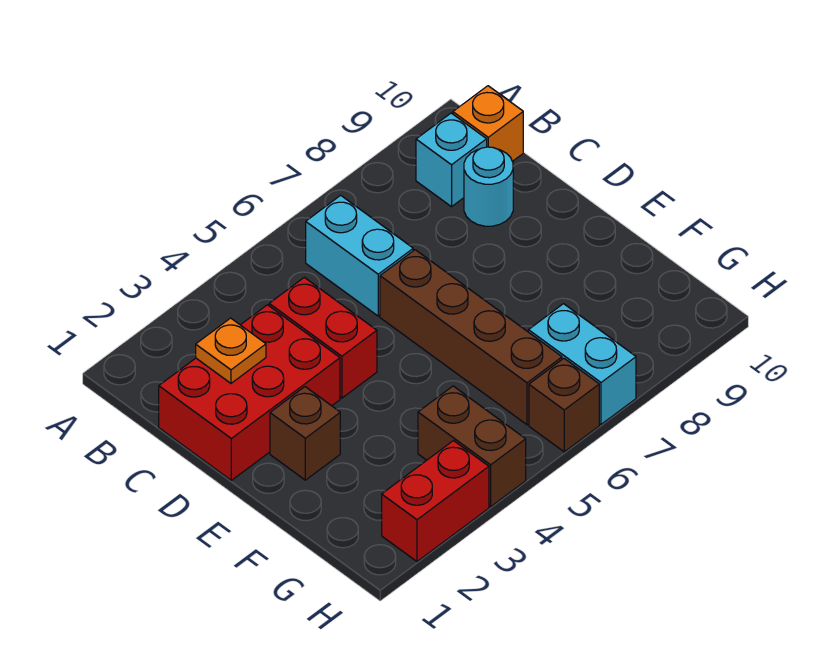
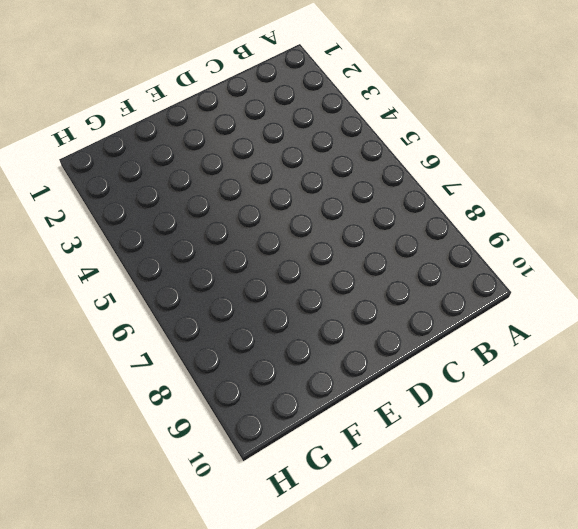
none -> cyan 1x2 brick [306,195,413,316]
none -> cyan 1x1 brick [416,113,487,207]
none -> orange 1x1 brick [453,86,523,161]

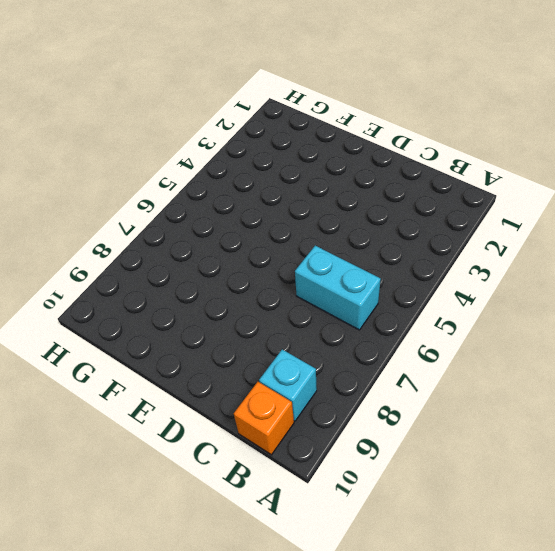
none -> red 2x3 brick [159,305,340,480]
none -> red 1x2 brick [269,277,377,398]
none -> cyan 1x1 round brick [464,147,513,226]

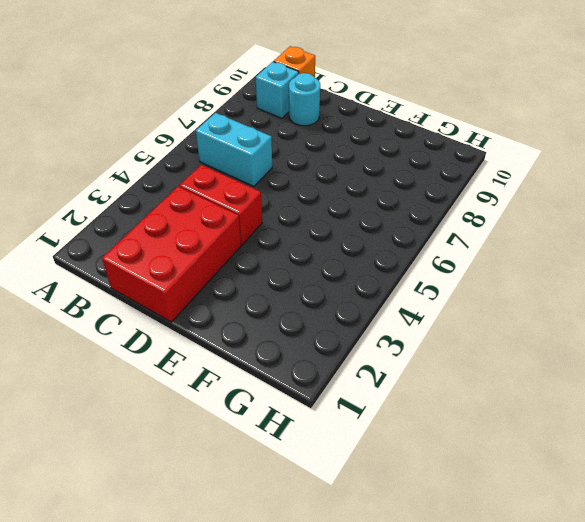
none -> brown 1x4 brick [380,250,562,425]
none -> brown 1x1 brick [270,387,340,480]
none -> brown 1x2 brick [418,386,526,507]

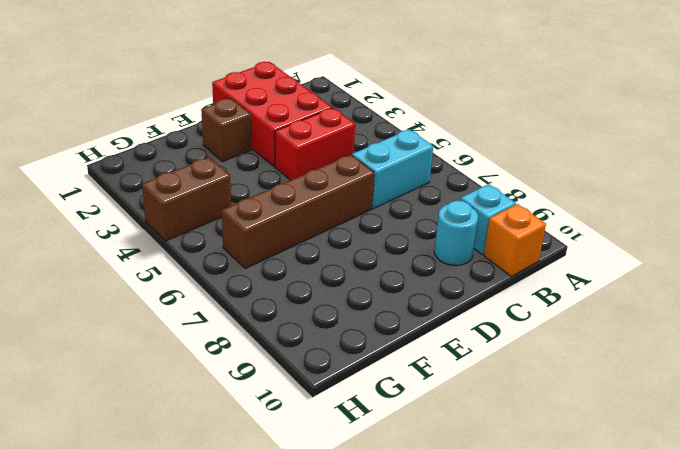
none -> cyan 1x2 brick [528,304,636,424]
none -> red 1x2 brick [382,441,489,561]
none -> brown 1x1 brick [529,358,599,452]

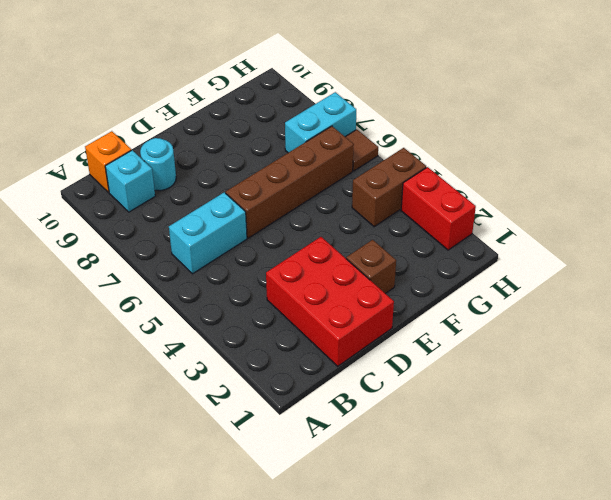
brown 1x1 tile [345,130,378,171] -> brown 1x1 brick [529,358,599,452]
none -> red 1x2 brick [269,277,377,398]
none -> orange 1x1 plate [196,318,266,383]

